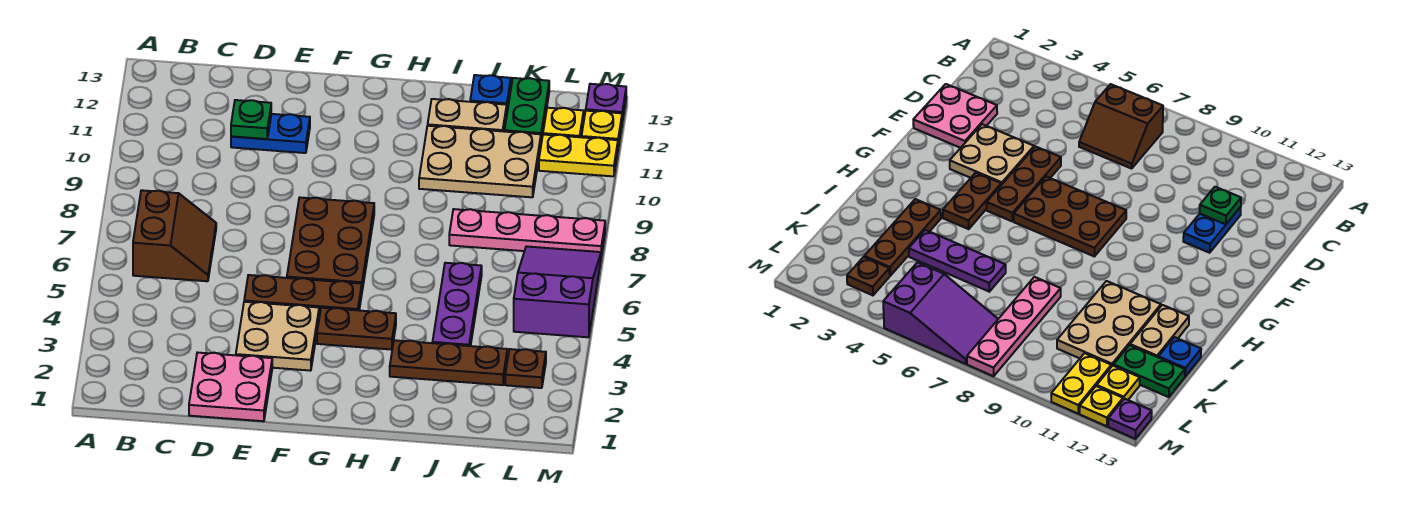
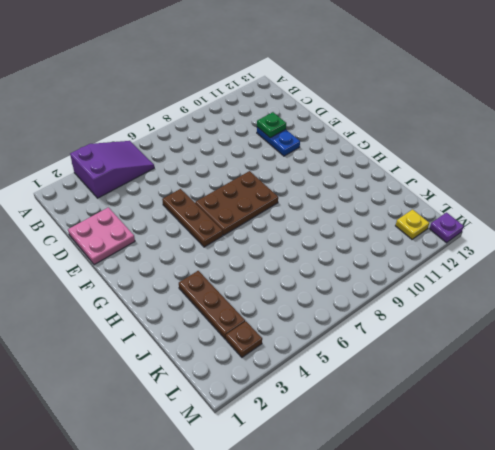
purple 2x3 slope [70,141,154,198] -> purple 2x3 slope moved to [514,246,601,337]
none -> brown 2x2 slope [133,190,216,281]
none -> tan 2x2 plate [236,302,319,371]
none -> brown 1x2 plate [317,308,396,350]

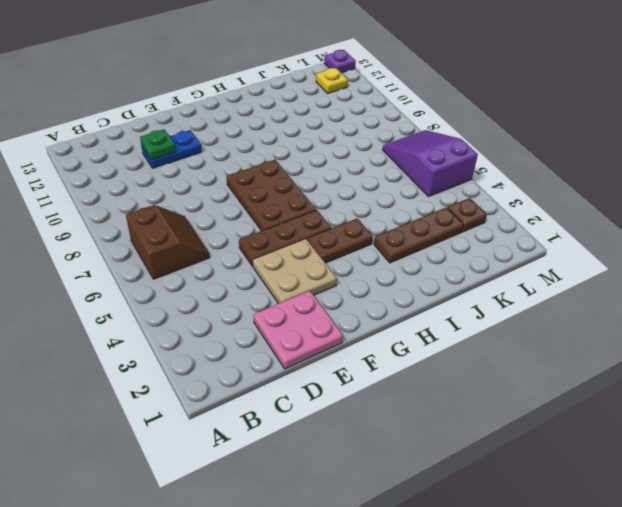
none -> tan 2x3 plate [419,126,541,197]
none -> tan 1x2 plate [428,99,507,131]
none -> purple 1x3 plate [432,263,482,346]

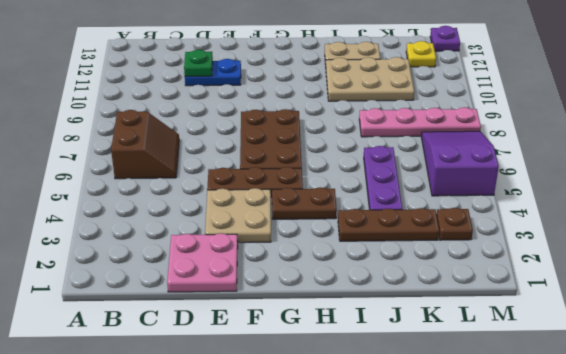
none -> blue 1x1 plate [470,75,511,110]
none -> green 1x2 plate [505,78,549,141]
none -> yellow 1x2 plate [539,135,618,176]

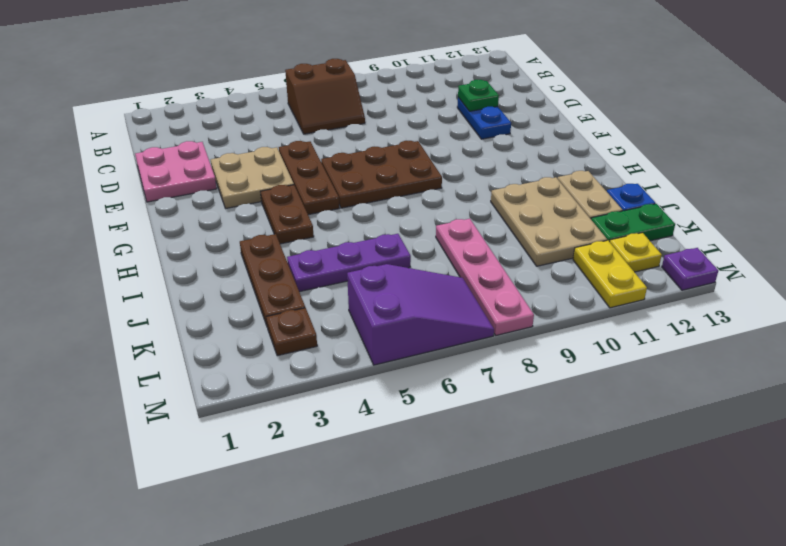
none -> yellow 1x1 plate [582,111,622,147]

